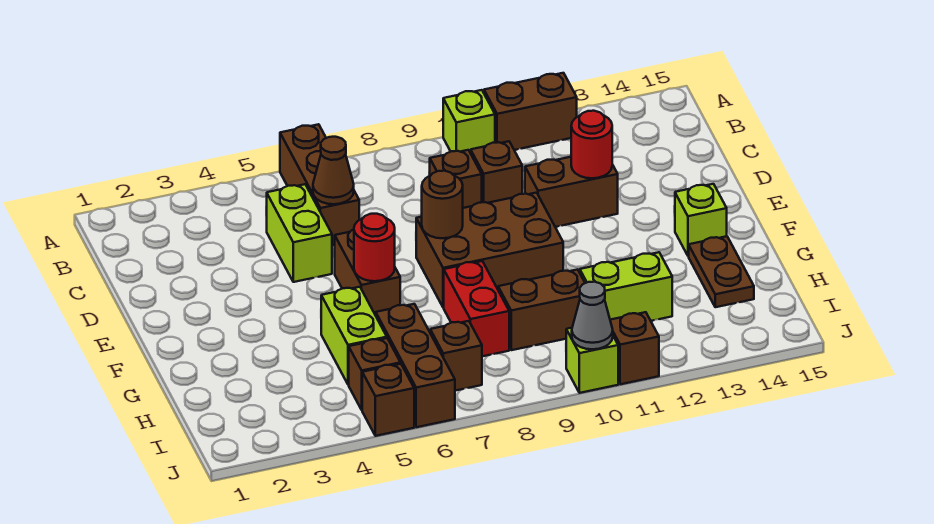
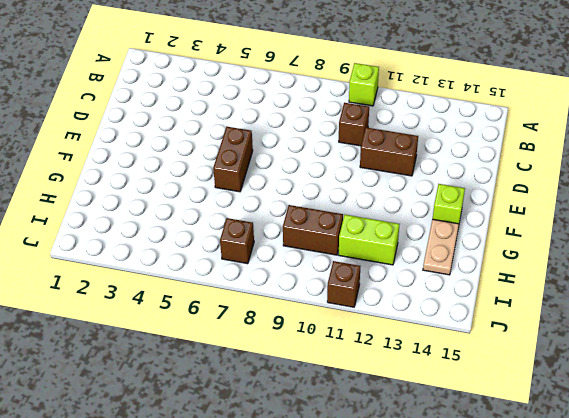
tan 1x2 plate [423,219,459,275] -> brown 1x2 plate [689,236,754,307]
none -> brown 1x3 brick [280,124,359,245]
none -> brown 1x2 brick [484,73,577,150]
none -> lime 1x2 brick [266,184,332,282]

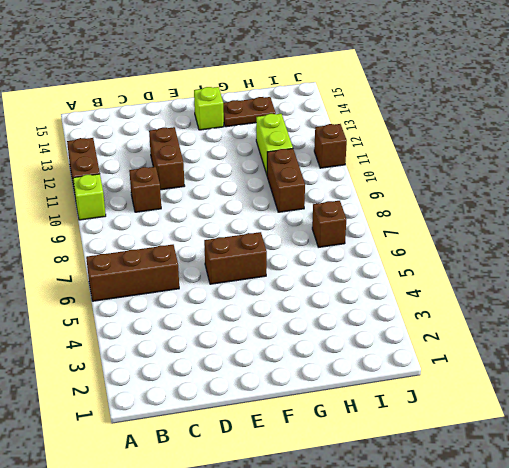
none -> lime 1x2 brick [266,184,332,282]
none -> brown 1x1 brick [430,150,482,208]
none -> brown 2x3 brick [416,193,563,308]

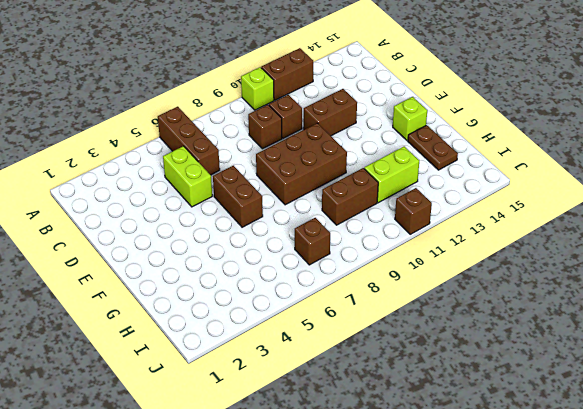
none -> lime 1x2 brick [321,287,387,385]
none -> red 1x2 brick [444,261,509,356]
none -> brown 1x3 brick [376,304,455,427]

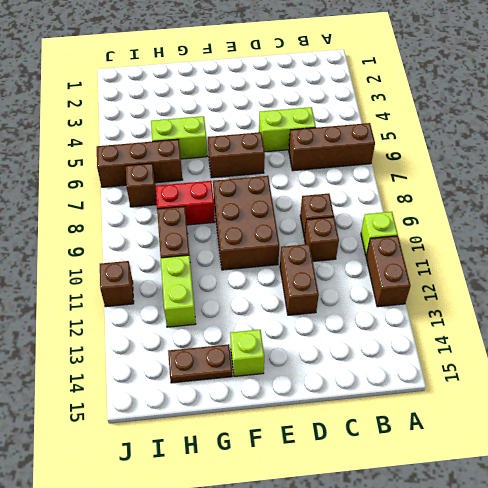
none -> brown 1x1 brick [349,338,401,410]
none -> brown 1x1 brick [362,364,414,436]
none -> lime 1x1 brick [566,328,618,393]

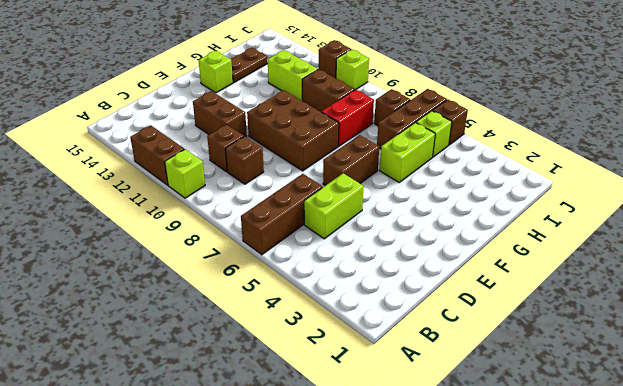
lime 1x1 brick [416,111,452,157] -> brown 1x1 brick [349,338,401,410]
none -> brown 1x1 cone [313,137,354,204]
none -> red 1x1 round brick [571,111,612,178]
none -> brown 1x1 round brick [422,171,463,238]

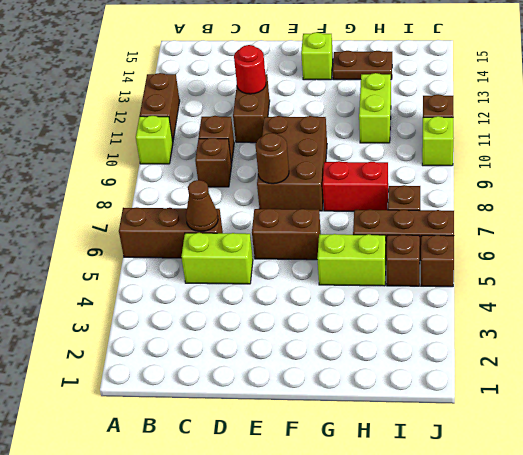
none -> brown 1x2 brick [498,269,585,350]
none -> red 1x1 round brick [354,214,395,281]
none -> grey 1x1 cone [572,282,613,349]

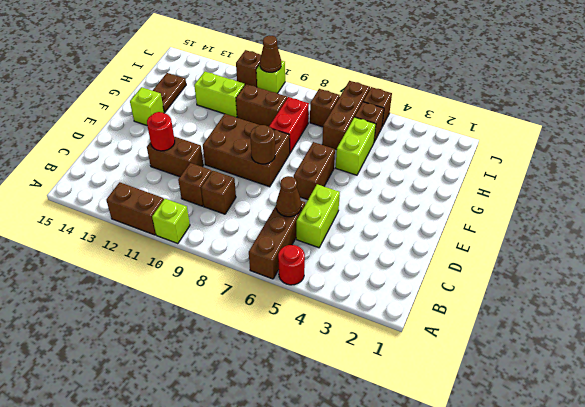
red 1x1 round brick [278,245,305,285] -> red 1x1 round brick moved to [354,214,395,281]
brown 1x1 cone [260,36,281,72] -> grey 1x1 cone [572,282,613,349]

